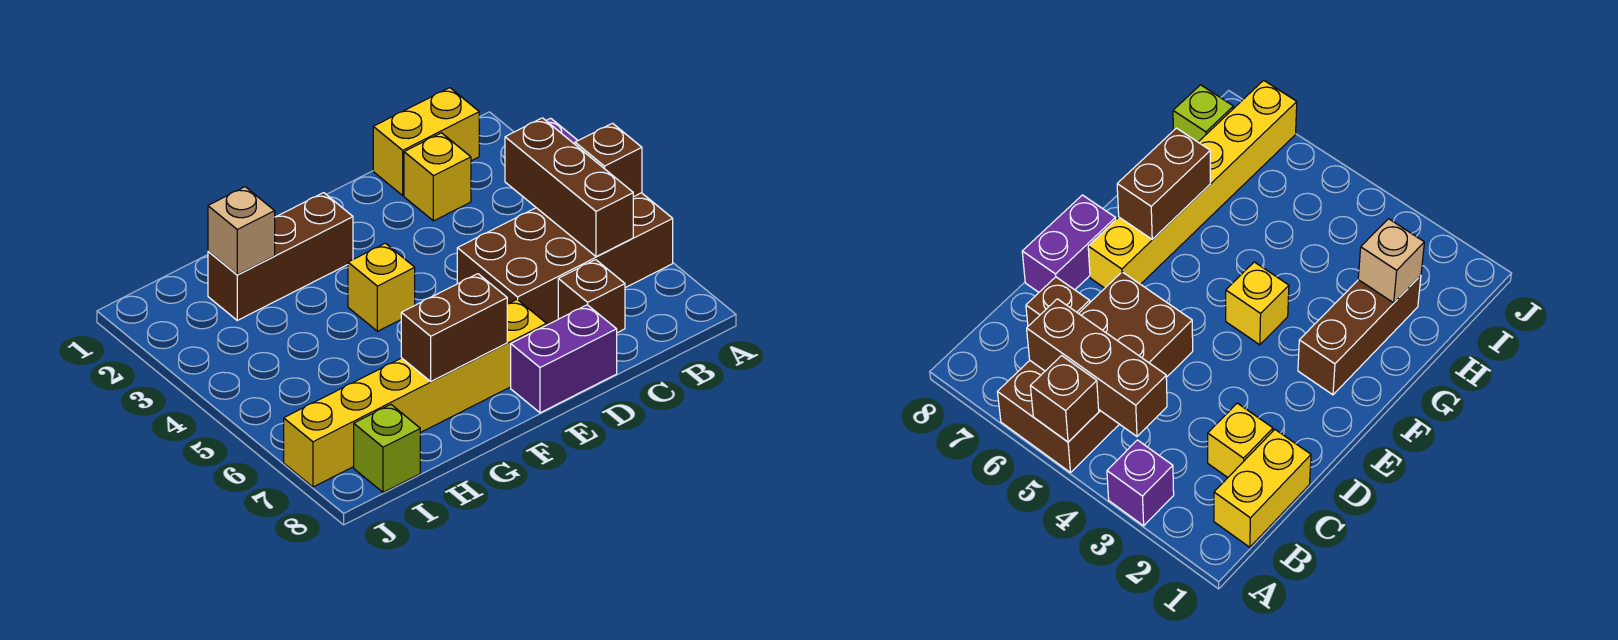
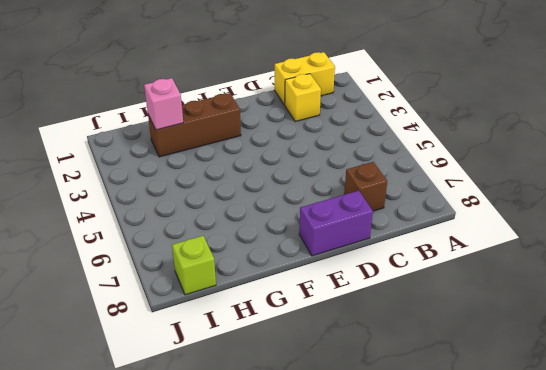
pink 1x1 brick [144,78,183,130] -> tan 1x1 brick [208,187,275,275]
none -> purple 1x1 brick [1107,440,1174,526]
none -> brown 2x4 brick [457,193,673,325]
none -> yellow 1x6 brick [284,299,547,487]

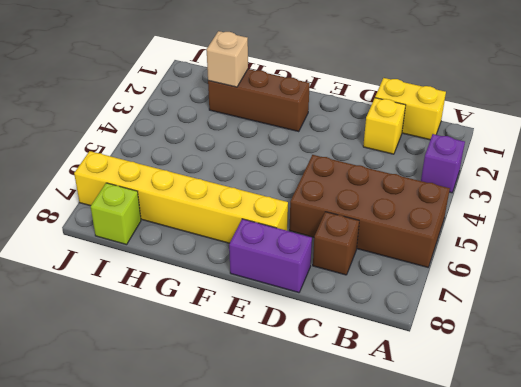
none -> yellow 1x1 brick [348,243,415,331]
none -> brown 1x1 brick [575,123,642,197]
none -> brown 1x3 brick [505,118,633,257]

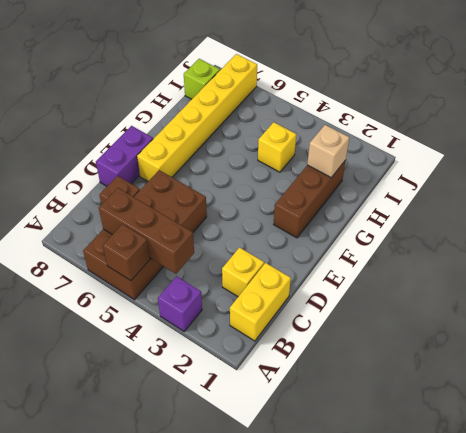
yellow 1x1 brick [258,122,296,172] -> yellow 1x1 brick moved to [348,243,415,331]
none -> brown 1x2 brick [401,274,507,382]

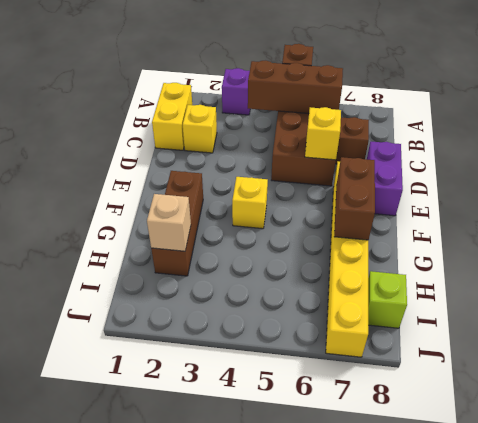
yellow 1x1 brick [305,107,341,160] -> none

